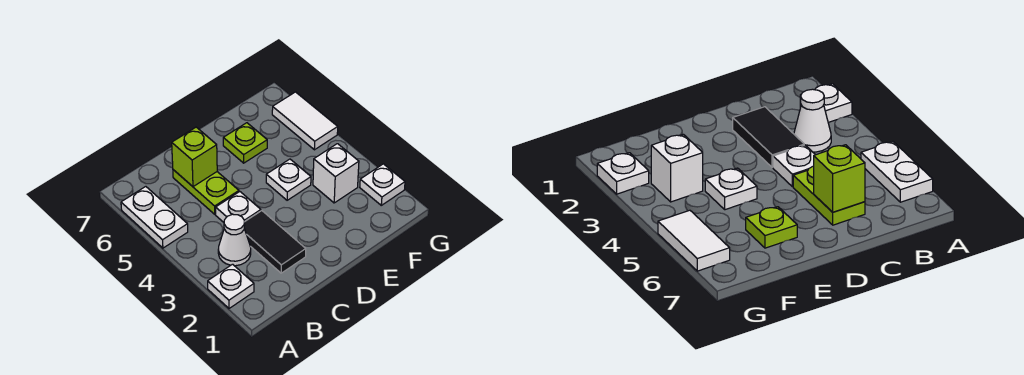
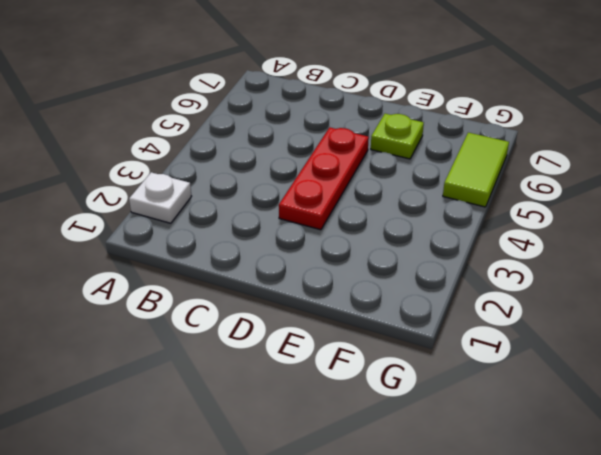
red 1x3 plate [279,128,369,230] -> none
lime 1x2 tile [443,133,509,207] -> white 1x2 tile [272,92,338,150]
none -> white 1x2 plate [121,187,188,248]
none -> white 1x1 cone [218,214,251,266]
none -> black 1x2 tile [244,211,306,273]

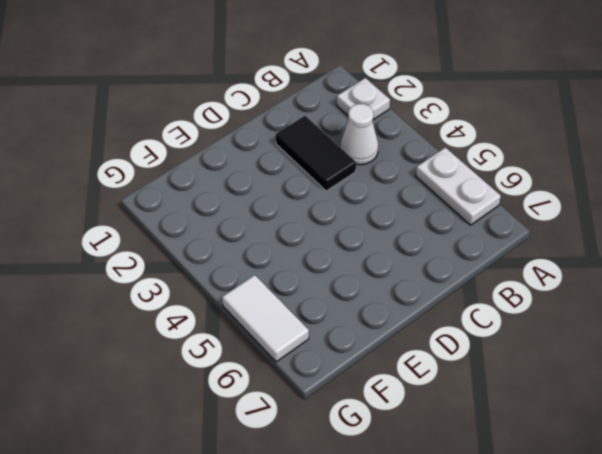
none -> white 1x1 plate [216,192,261,222]
none -> lime 1x2 plate [173,170,239,214]
none -> white 1x1 plate [266,159,311,200]

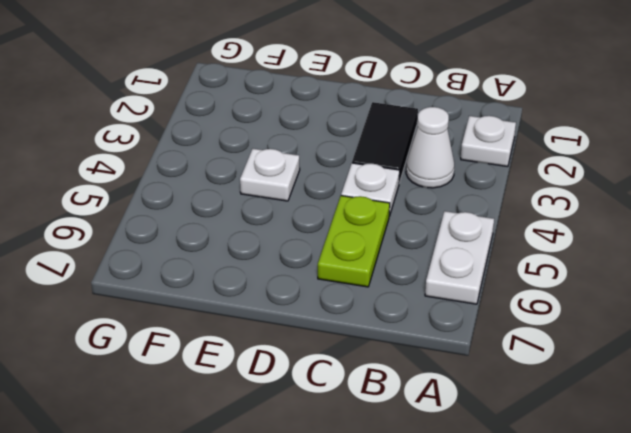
none -> lime 1x1 plate [223,123,267,163]
none -> white 1x1 brick [313,144,359,203]
none -> white 1x1 plate [360,164,405,205]

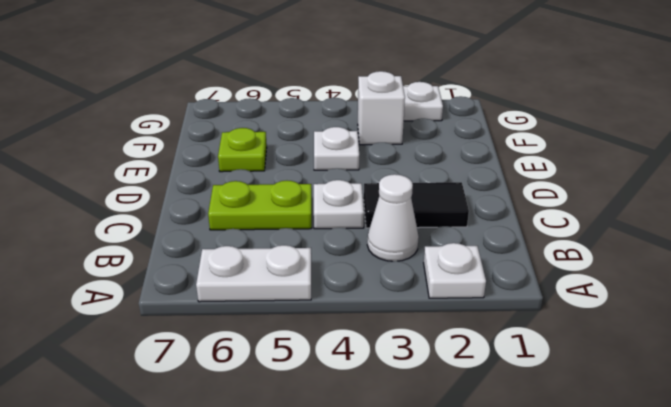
none -> white 1x2 tile [272,92,338,150]
none -> lime 1x1 brick [172,127,217,187]

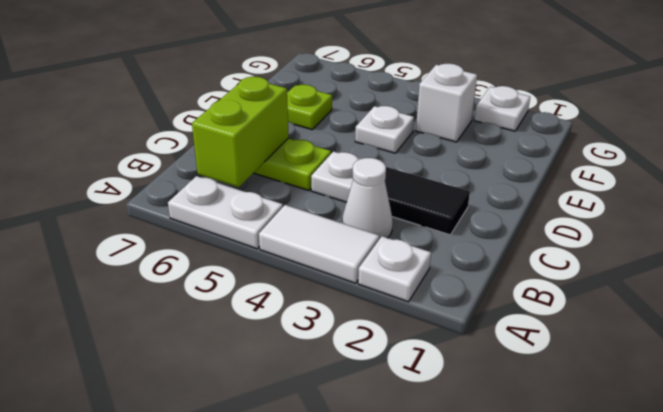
white 1x2 tile [259,205,379,283] -> white 1x2 tile moved to [272,92,338,150]
lime 1x2 brick [192,77,289,187] -> lime 1x1 brick [172,127,217,187]

